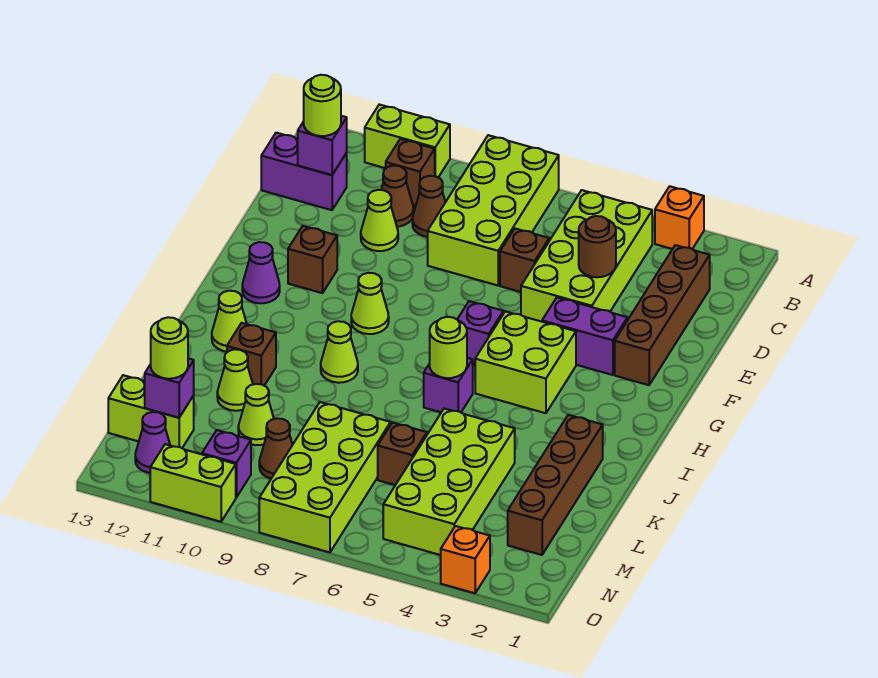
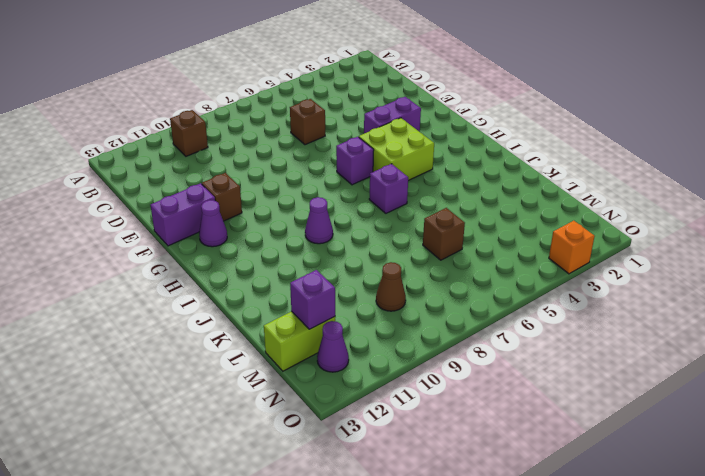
purple 1x2 brick [150,183,215,246] -> purple 1x2 brick moved to [261,133,347,210]
purple 1x1 cone [305,197,333,244] -> lime 1x1 cone [321,321,358,383]
none -> orange 1x1 brick [655,186,704,249]
none -> lime 2x4 brick [428,135,559,285]
none -> lime 1x2 brick [364,105,450,177]
none -> lime 2x4 brick [521,190,652,322]

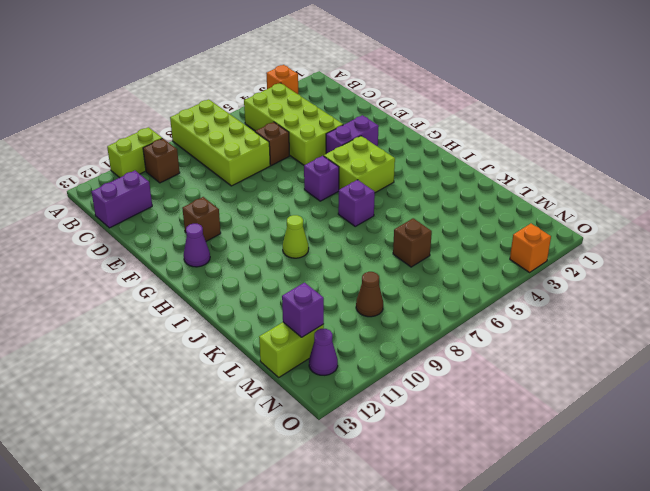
none -> brown 1x4 brick [615,245,710,385]
none -> brown 1x1 cone [412,176,445,237]
none -> brown 1x1 cone [381,166,413,227]
none -> lime 1x1 cone [361,190,398,251]

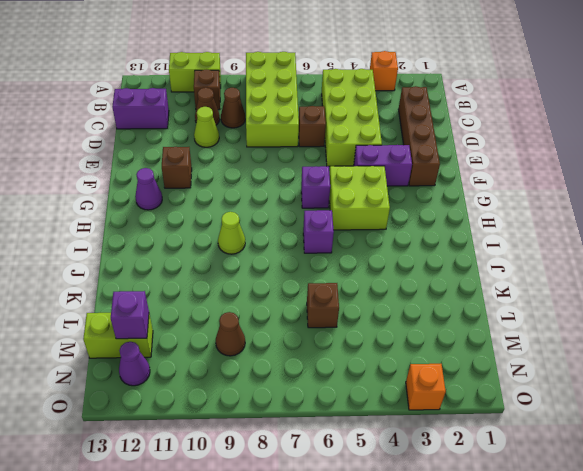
none -> lime 1x1 cone [351,273,389,334]
none -> lime 1x1 cone [212,291,247,352]
none -> brown 1x4 brick [508,415,603,555]
none -> brown 1x1 brick [227,323,276,385]

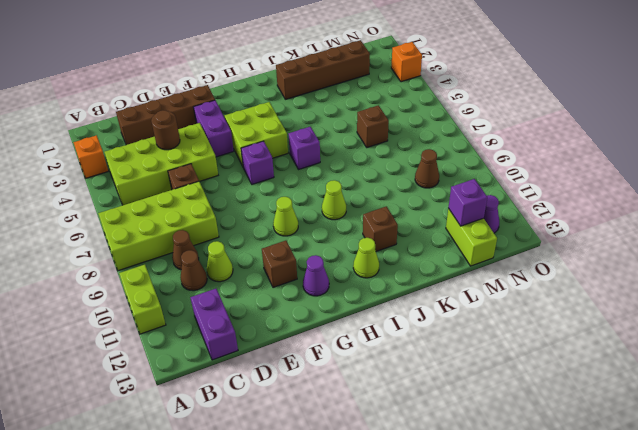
none -> brown 1x1 brick [386,139,435,205]
none -> lime 2x4 brick [383,409,515,555]
none -> lime 1x1 cone [217,349,253,411]
none -> lime 2x4 brick [259,402,391,552]

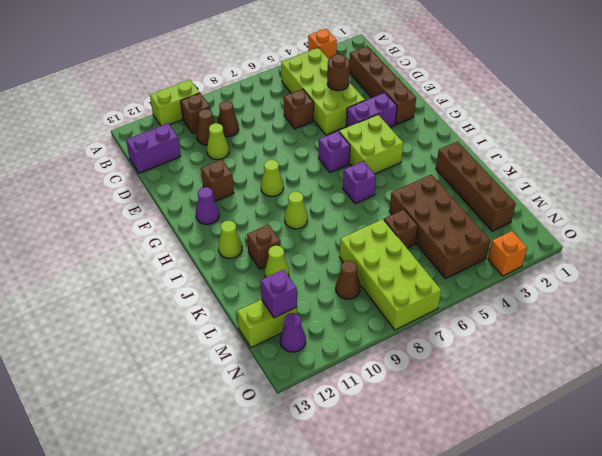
brown 2x4 brick [389,174,490,279] -> lime 2x4 brick [383,409,515,555]
none -> lime 2x4 brick [428,135,559,285]
none -> lime 1x1 cone [238,384,274,445]
none -> purple 1x1 brick [202,430,251,497]
none -> lime 1x2 brick [150,444,236,522]

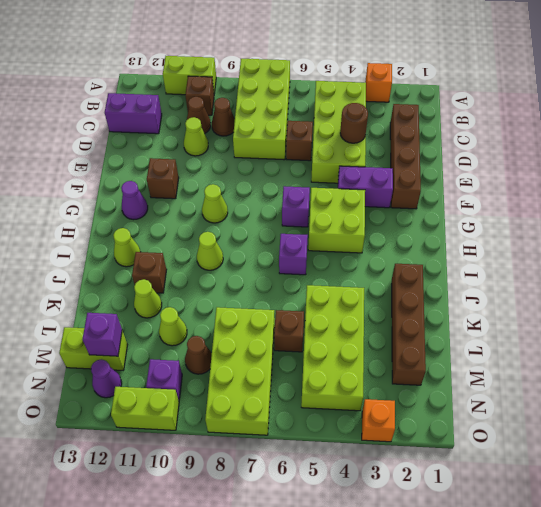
none -> purple 1x1 brick [298,116,347,175]
none -> lime 1x1 round brick [430,317,467,378]
none -> lime 1x1 round brick [304,75,341,136]
none -> lime 1x1 round brick [151,317,188,379]

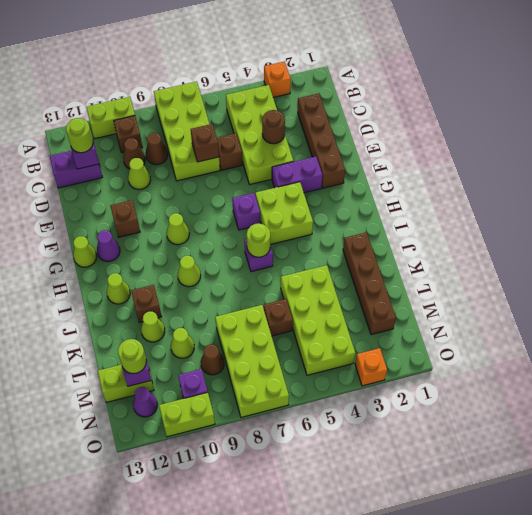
brown 1x1 brick [191,124,219,162] -> none
lime 1x1 cone [73,236,97,267] -> none

